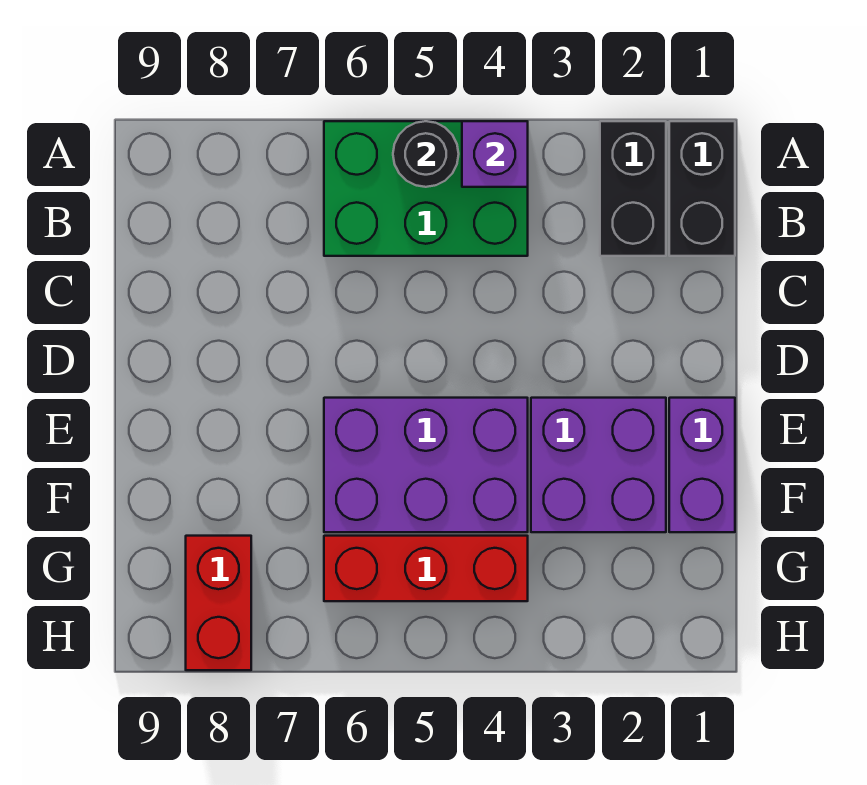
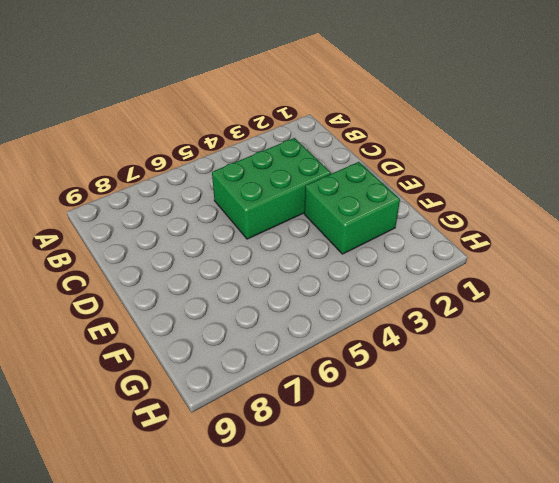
green 2x3 brick [212,138,331,239] -> green 2x3 brick moved to [324,121,528,256]
green 2x2 brick [304,162,400,254] -> purple 2x2 brick [531,398,666,532]
none -> black 1x2 brick [669,121,735,256]
none -> black 1x2 brick [600,121,666,256]

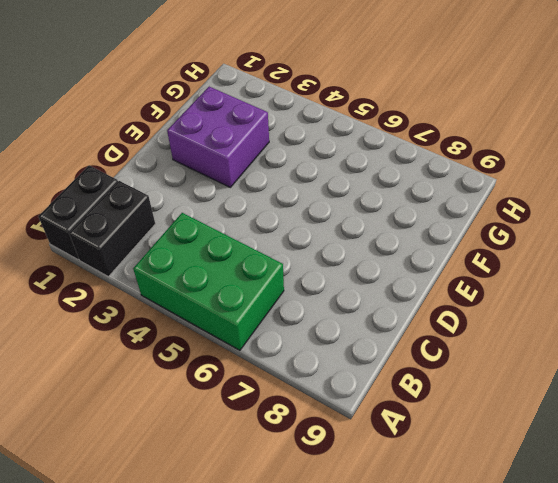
none -> purple 1x2 brick [669,398,735,532]
none -> purple 2x3 brick [324,398,528,532]

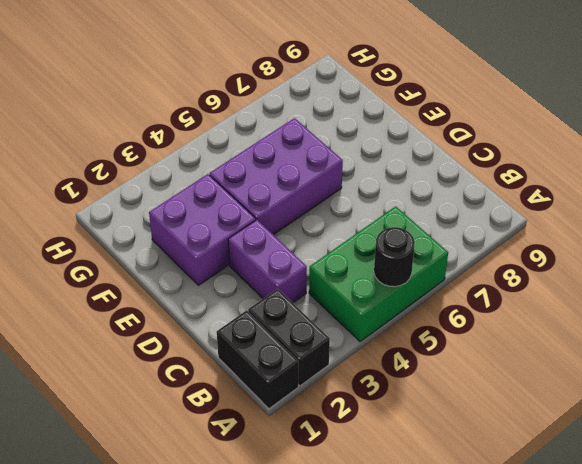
purple 1x2 brick [228,220,307,303] -> purple 1x2 brick moved to [669,398,735,532]
none -> red 1x3 brick [324,536,528,601]
none -> red 1x2 brick [186,536,251,670]

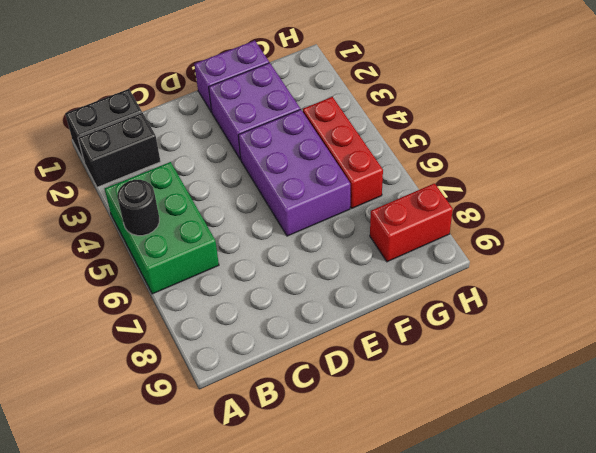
none -> purple 1x1 brick [462,121,528,187]

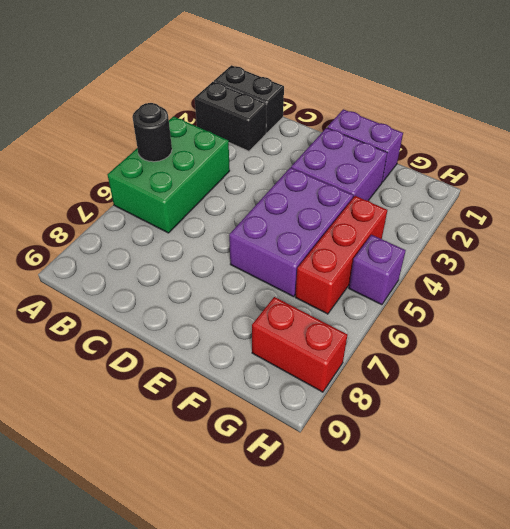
purple 1x1 brick [349,235,406,305] -> purple 1x1 brick moved to [462,121,528,187]

